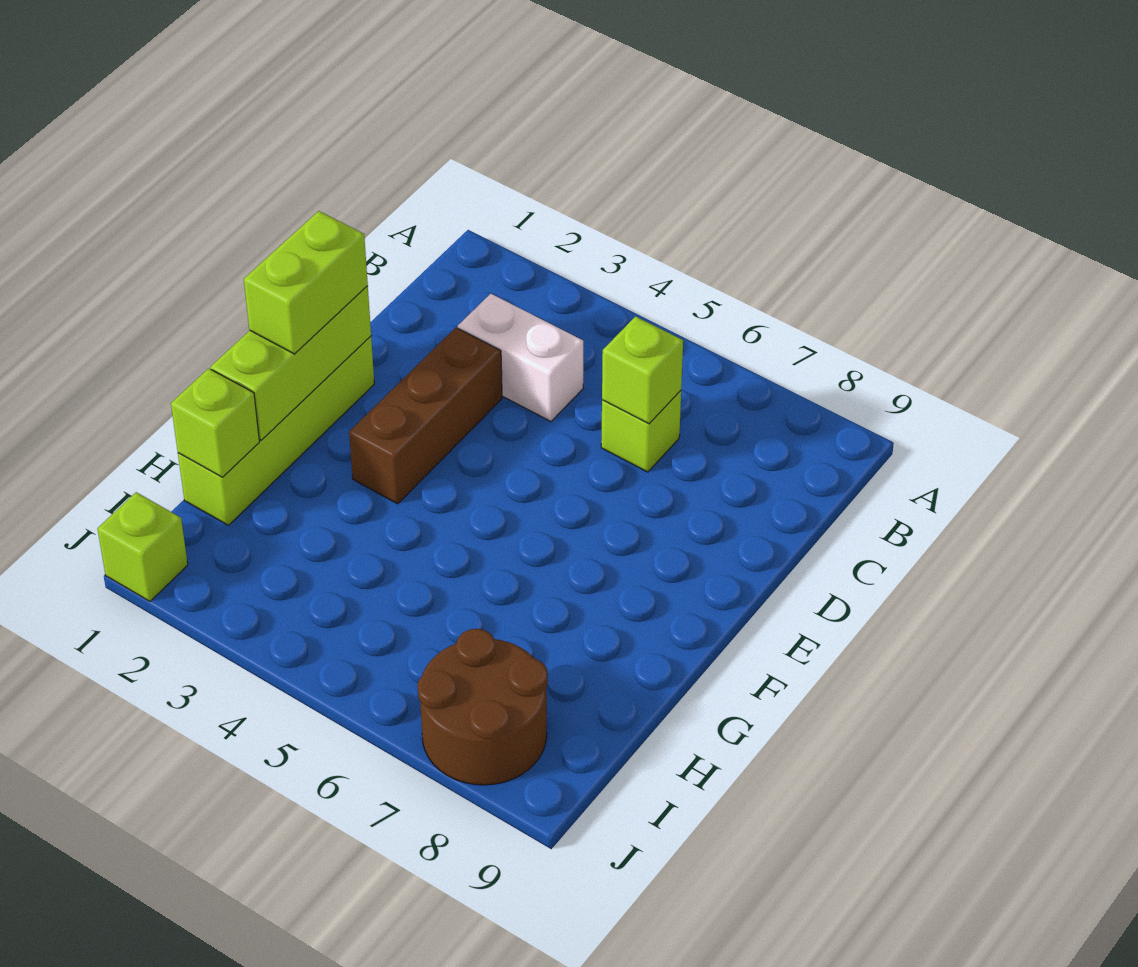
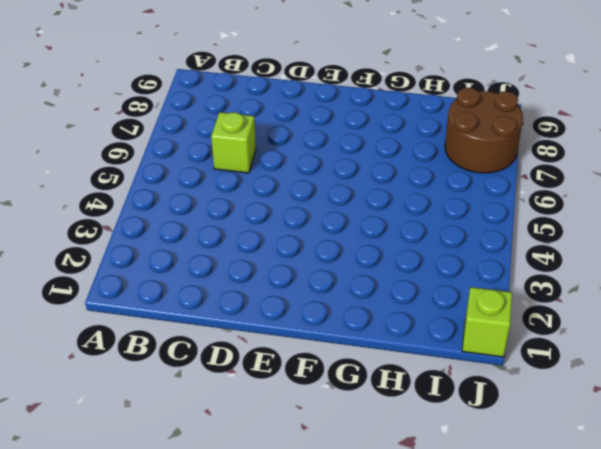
none -> white 1x2 brick [458,294,583,421]
none -> brown 1x3 brick [349,328,502,504]

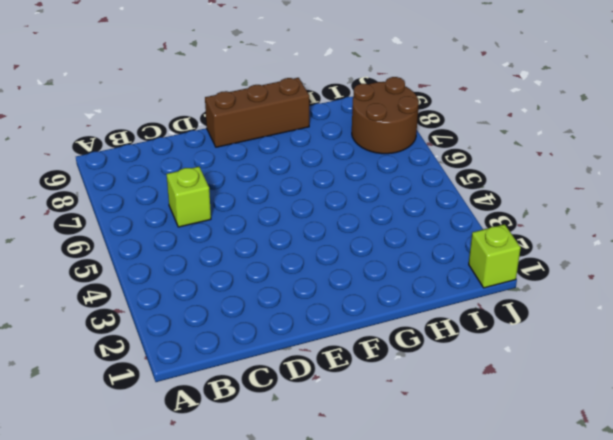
brown 1x3 brick [205,78,309,147] -> brown 1x3 brick moved to [349,328,502,504]
none -> white 1x2 brick [458,294,583,421]
none -> lime 1x4 brick [178,336,374,525]

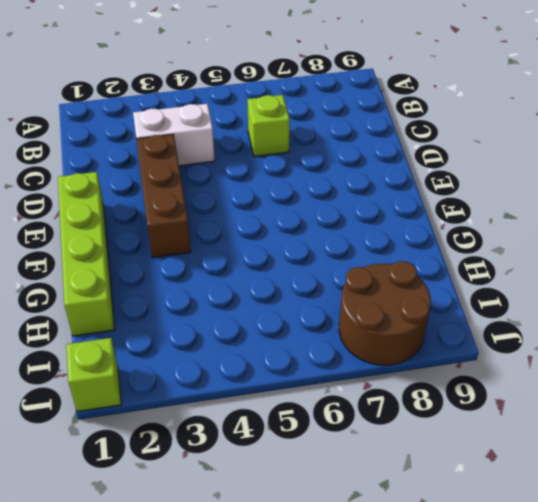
none -> lime 1x1 brick [602,316,683,424]
none -> lime 1x3 brick [211,286,371,440]

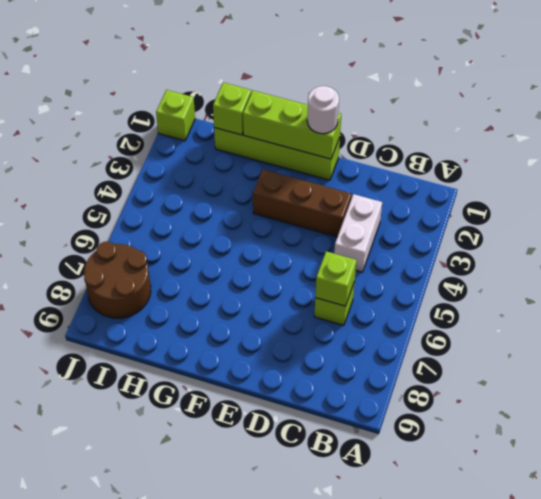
white 1x1 round brick [307,86,339,134] -> lime 1x2 brick [244,211,368,354]

